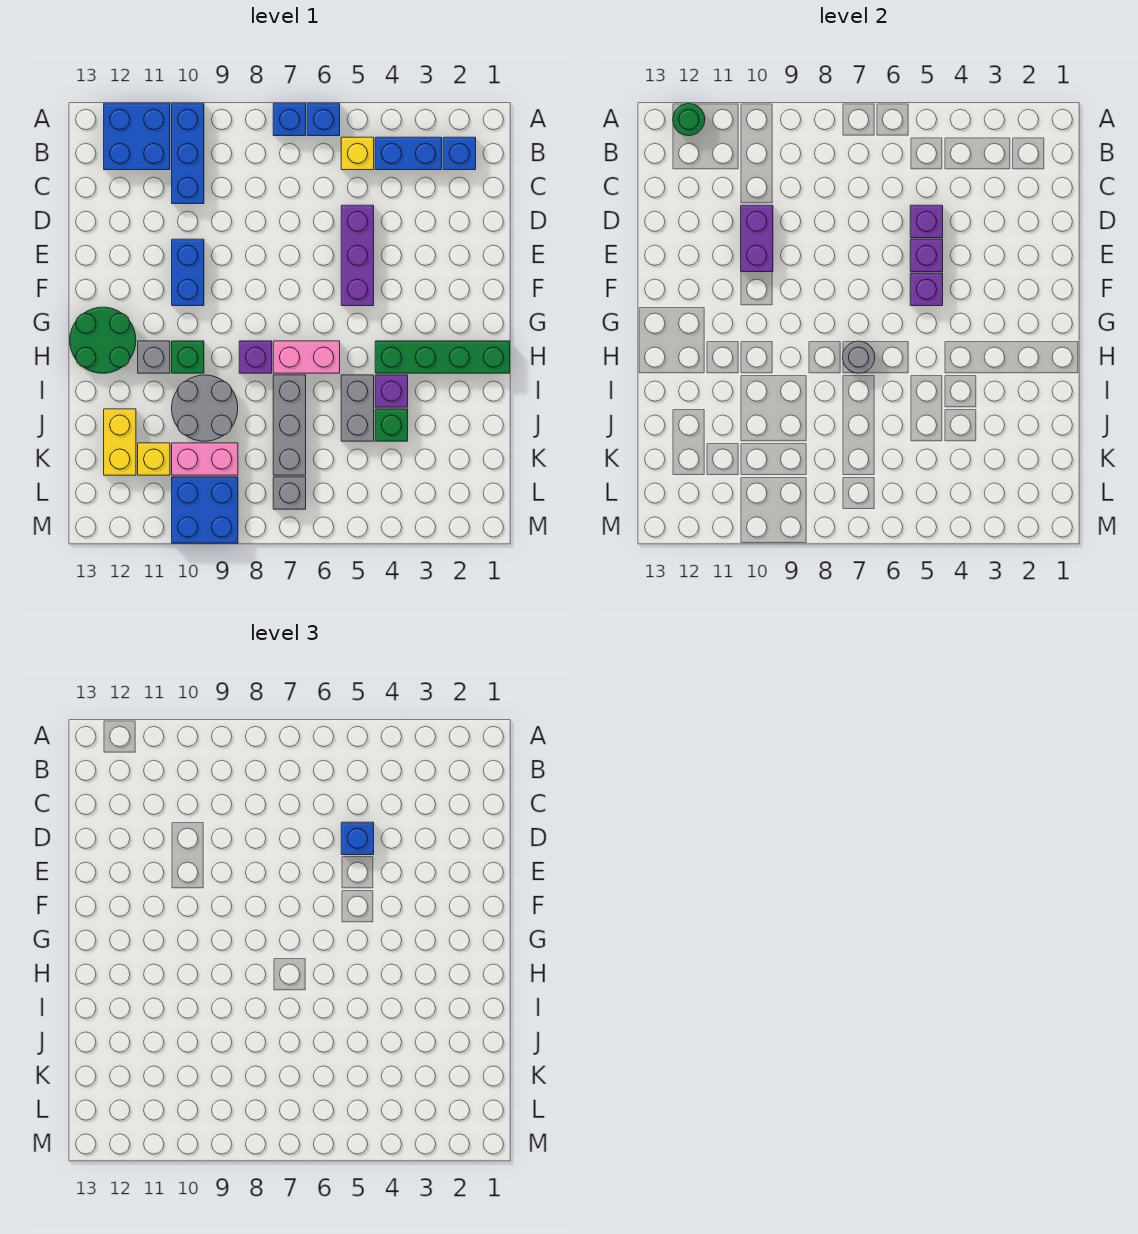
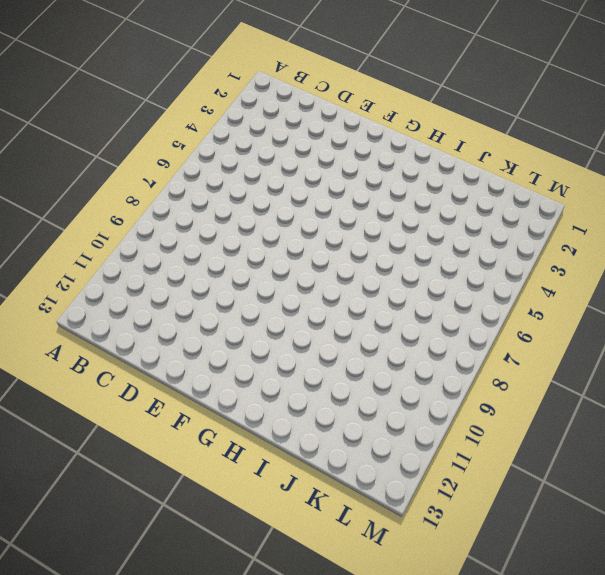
none -> blue 1x1 brick [307,103,340,136]
none -> blue 1x1 brick [273,103,306,136]
none -> blue 1x3 brick [172,103,204,204]
none -> blue 2x2 brick [104,103,170,170]

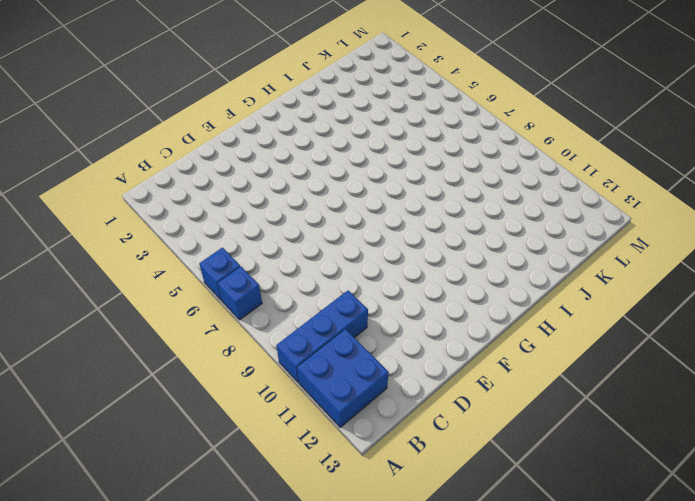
none -> blue 1x1 brick [443,137,476,170]
none -> blue 1x2 brick [375,137,442,170]
none -> yellow 1x1 brick [341,137,374,170]
none -> purple 1x3 brick [341,205,374,306]

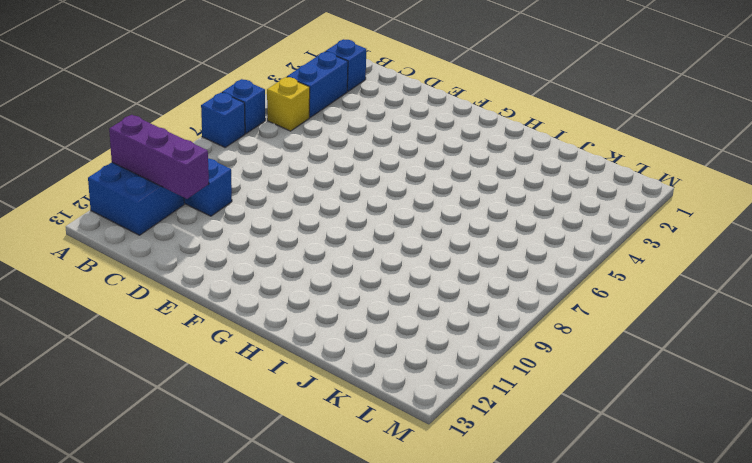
purple 1x3 brick [109,115,209,199] -> purple 1x3 brick moved to [341,205,374,306]
none -> blue 1x2 brick [172,239,204,306]
none -> green 2x2 round brick [70,307,136,373]
none -> green 1x4 brick [375,341,510,373]
none -> pink 1x2 brick [273,341,340,373]

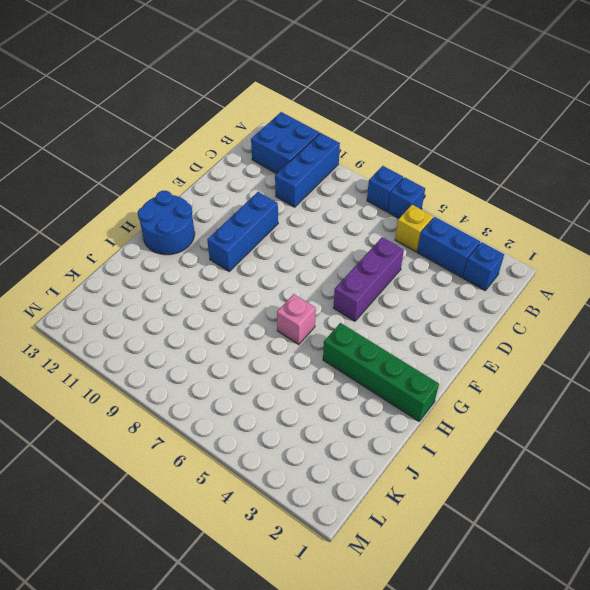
blue 1x3 brick [207,192,278,271] -> blue 1x2 brick [172,239,204,306]
blue 2x2 round brick [138,191,195,255] -> green 2x2 round brick [70,307,136,373]
pink 1x1 brick [277,294,316,344] -> pink 1x2 brick [273,341,340,373]
none -> purple 1x1 brick [239,341,272,373]
none -> green 1x1 brick [172,341,204,373]
none -> grey 1x1 brick [138,341,170,373]
none -> purple 1x1 brick [375,375,408,407]

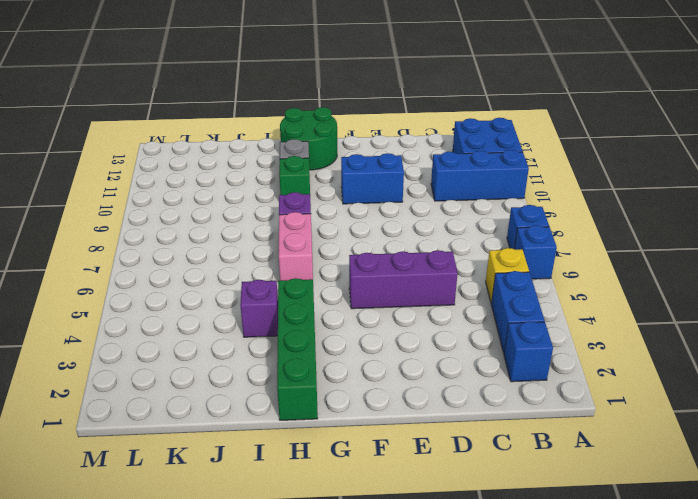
none -> grey 1x2 brick [341,375,374,441]
none -> grey 1x3 brick [273,375,306,475]
none -> grey 2x2 round brick [172,375,238,441]
none -> green 1x1 brick [375,409,408,441]

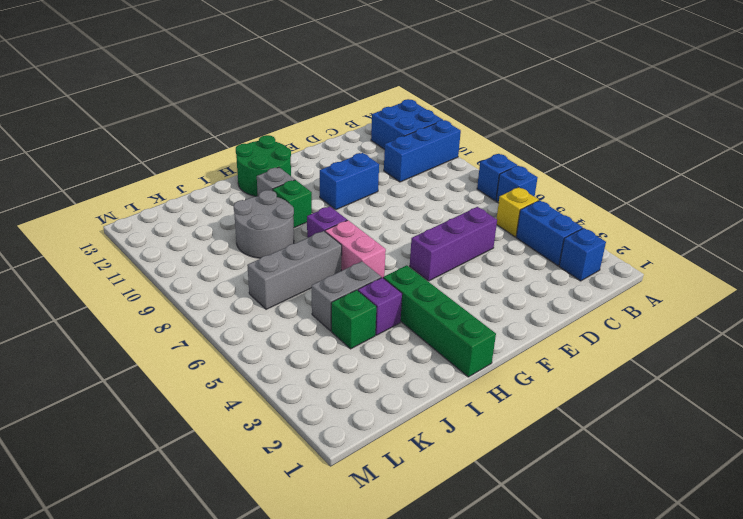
none -> yellow 1x2 brick [104,409,136,475]
none -> pink 1x2 brick [172,443,238,475]
none -> yellow 1x1 brick [138,443,170,475]
none -> grey 1x1 brick [273,477,306,509]

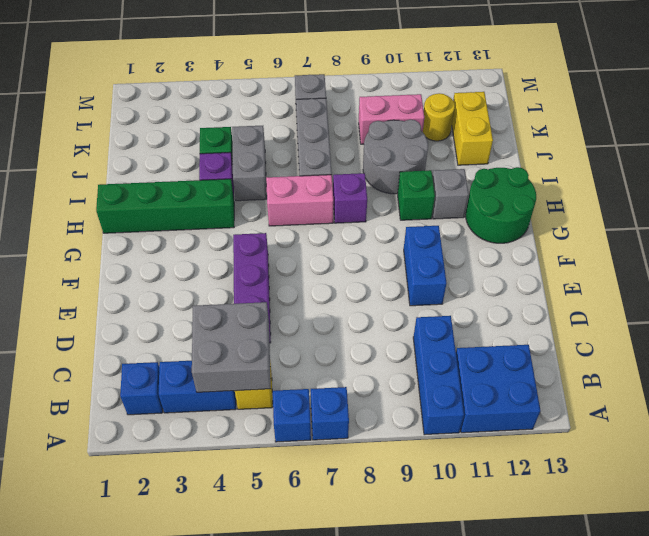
grey 2x2 brick [192,302,271,392] -> none
yellow 1x1 round brick [423,93,455,141] -> yellow 1x1 brick [138,443,170,475]
none -> blue 2x2 brick [172,477,238,543]
none -> green 1x1 round brick [673,103,705,136]
none -> purple 1x1 brick [910,205,943,238]
none -> purple 1x2 brick [741,205,773,272]

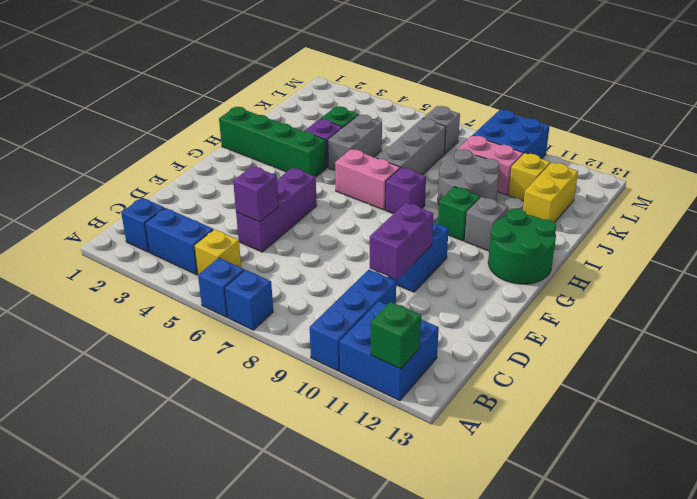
green 1x1 brick [371,302,421,369] -> green 1x1 round brick [673,103,705,136]
none -> purple 1x1 brick [910,239,943,272]
none -> purple 1x1 brick [910,273,943,306]
none -> grey 1x1 round brick [842,341,875,373]
none -> blue 1x1 brick [341,822,374,855]

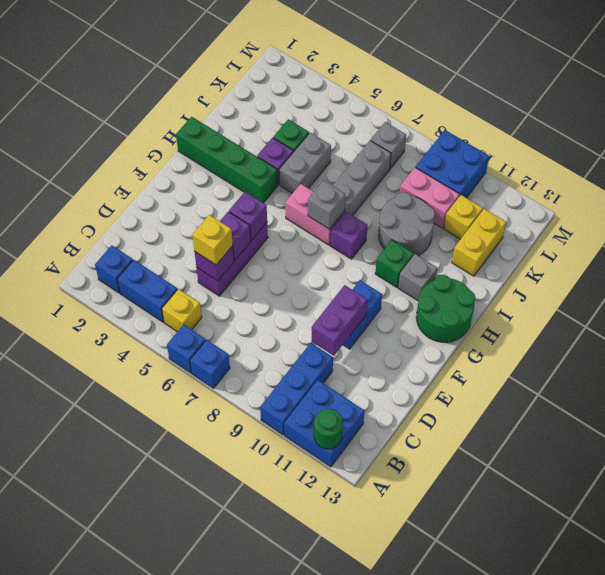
yellow 1x1 brick [192,215,233,265] -> blue 1x1 brick [341,822,374,855]
grey 1x1 brick [308,180,345,229] -> grey 1x1 round brick [842,341,875,373]

